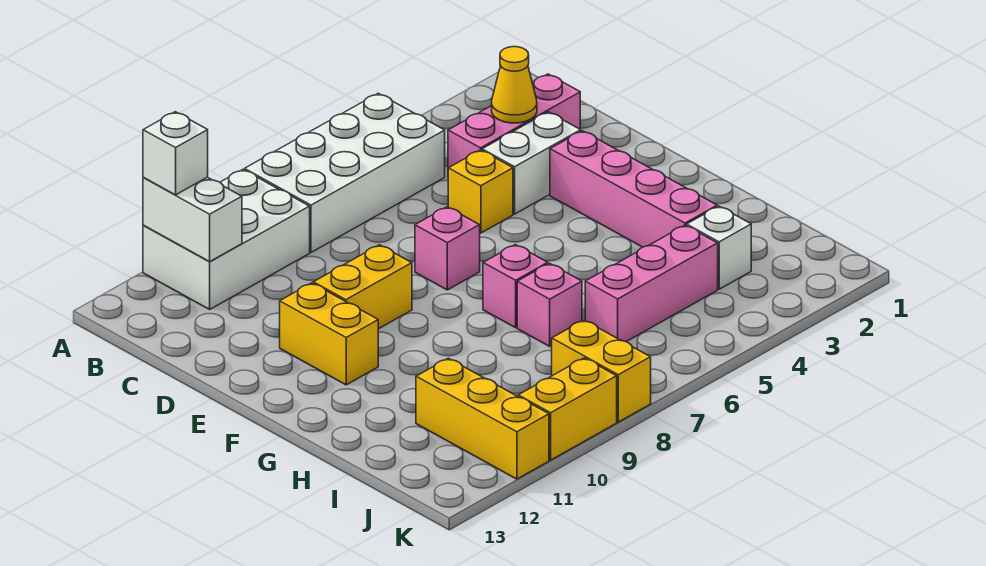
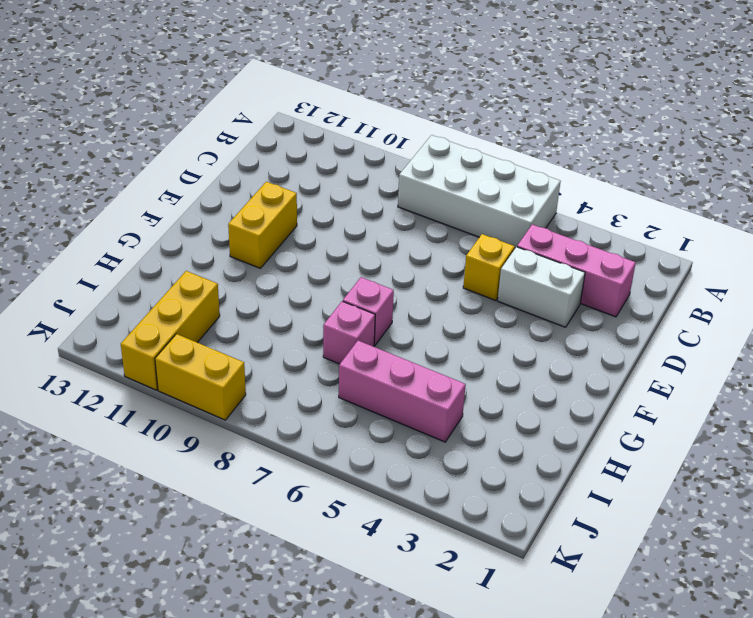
none -> white 2x3 brick [143,170,310,309]
none -> pink 1x4 brick [550,131,717,247]
none -> pink 1x1 brick [415,207,480,290]

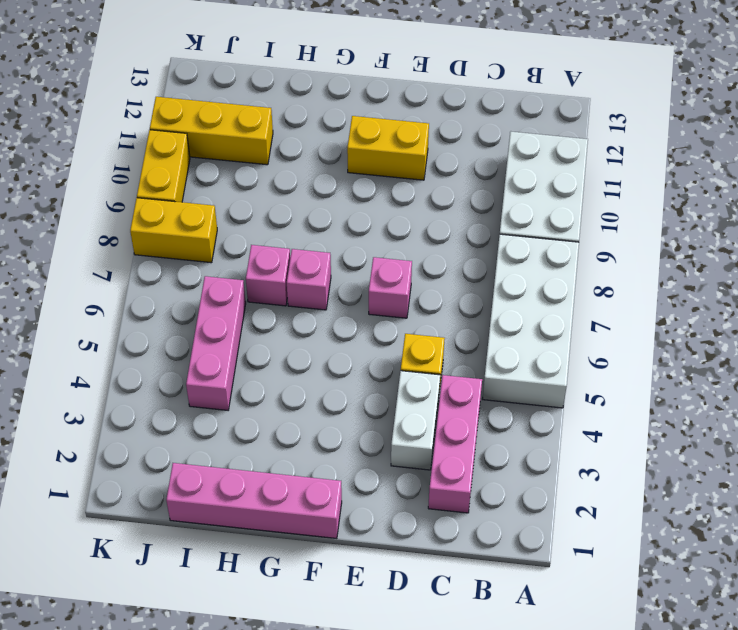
pink 1x4 brick [166,463,342,538] -> pink 1x4 brick moved to [550,131,717,247]
none -> yellow 1x2 brick [313,245,412,329]
none -> white 1x1 brick [687,206,751,289]
none -> white 1x2 brick [143,177,242,262]

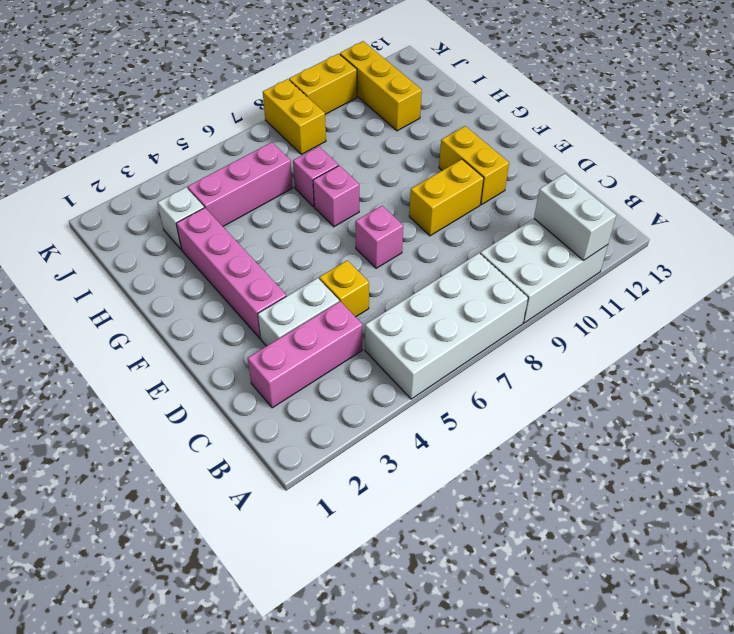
none -> yellow 1x1 cone [492,47,537,123]
none -> white 1x1 brick [143,112,208,195]

